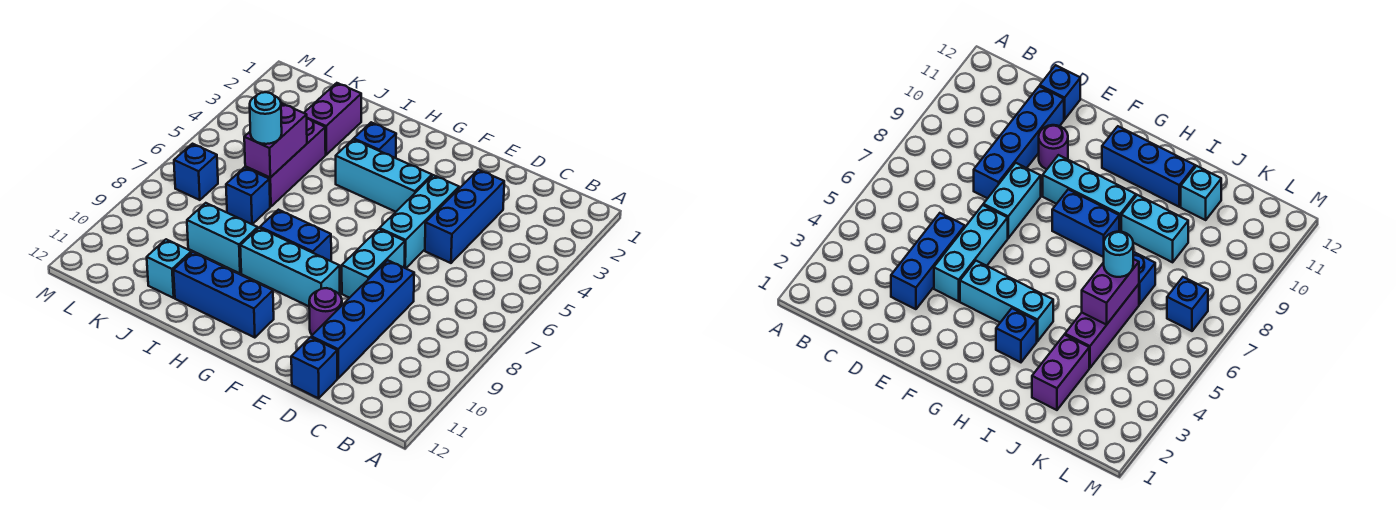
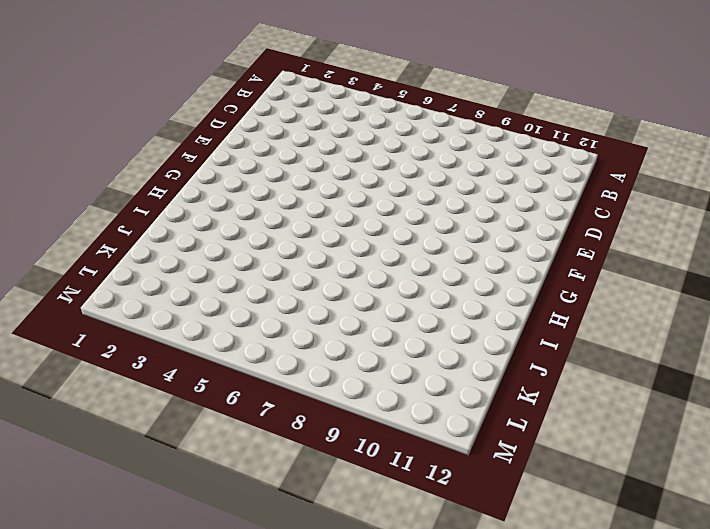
none -> blue 1x3 brick [425,170,504,263]
none -> blue 1x4 brick [311,260,414,378]
none -> blue 1x1 brick [291,337,337,398]

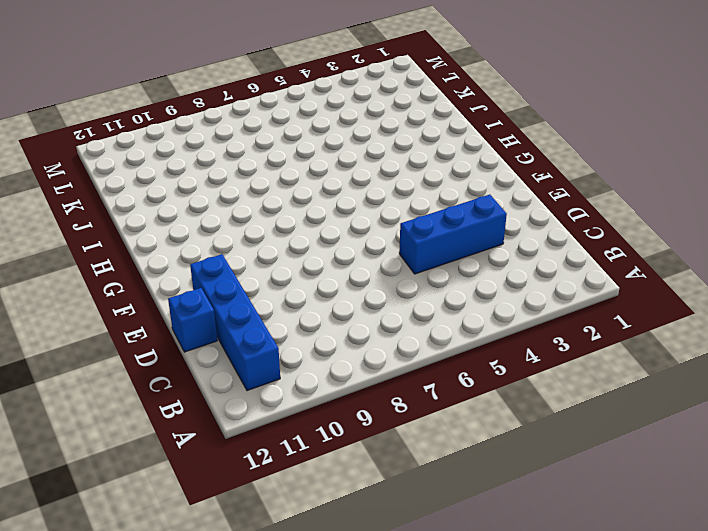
blue 1x4 brick [190,254,280,391] -> blue 1x4 brick turned to [311,260,414,378]
none -> cyan 1x3 brick [380,175,459,268]
none -> cyan 1x2 brick [342,229,405,298]
none -> purple 1x1 round brick [309,288,342,335]

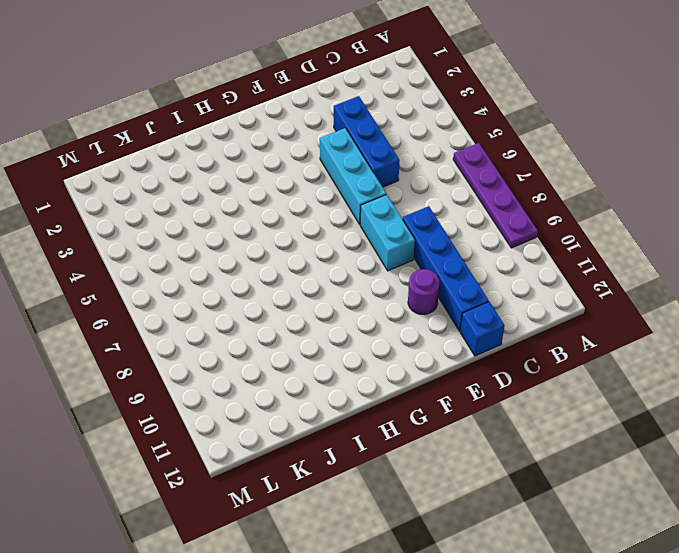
purple 1x4 plate [453,143,538,248] -> none
none -> cyan 1x3 brick [336,139,432,212]
none -> cyan 1x3 brick [240,228,340,306]
none -> blue 1x2 brick [260,210,331,261]

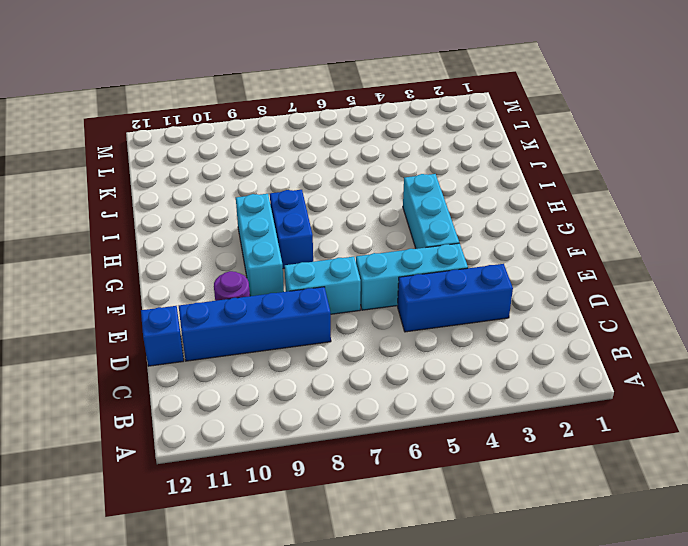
none -> blue 1x3 brick [173,252,274,338]
none -> blue 1x1 brick [354,122,396,158]
none -> cyan 1x2 brick [187,203,258,273]

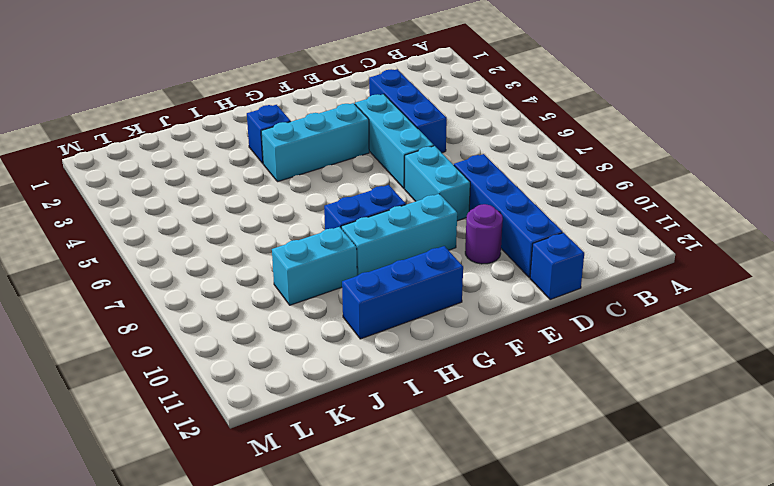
none -> purple 1x2 brick [304,83,361,155]
none -> purple 1x3 brick [245,119,326,207]
none -> blue 1x1 brick [226,167,270,224]

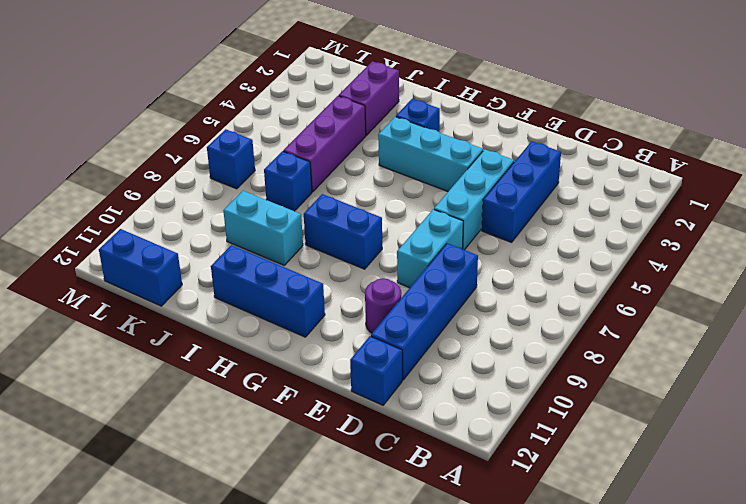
blue 1x2 brick [99,229,182,306] -> none
none -> cyan 1x3 brick [240,228,340,306]
none -> cyan 1x1 brick [147,239,191,298]
none -> purple 1x2 brick [244,103,307,178]

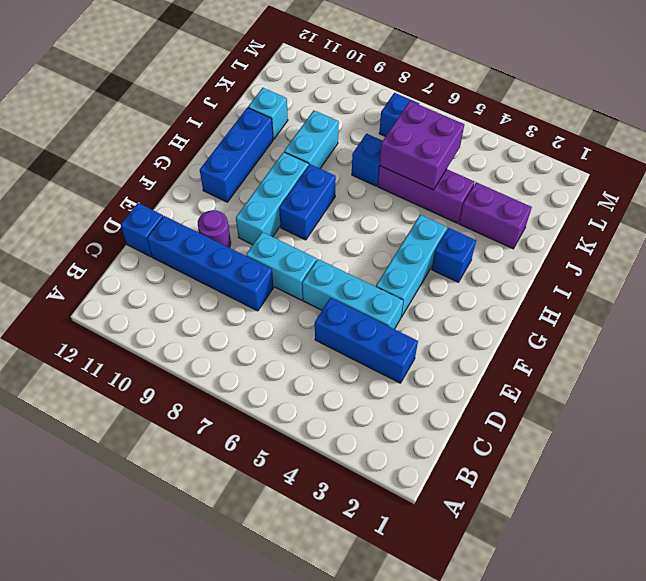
purple 2x2 brick [380,101,464,190] -> purple 1x2 brick [244,103,307,178]
none -> cyan 1x1 round brick [250,92,282,144]

